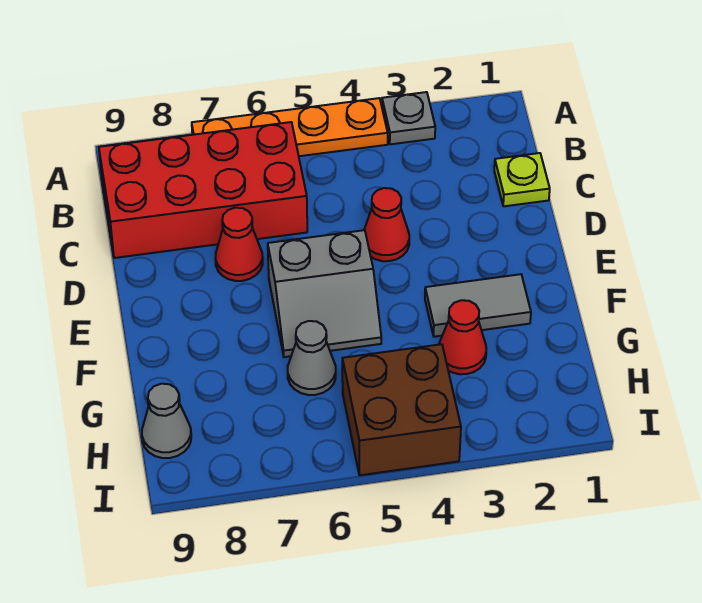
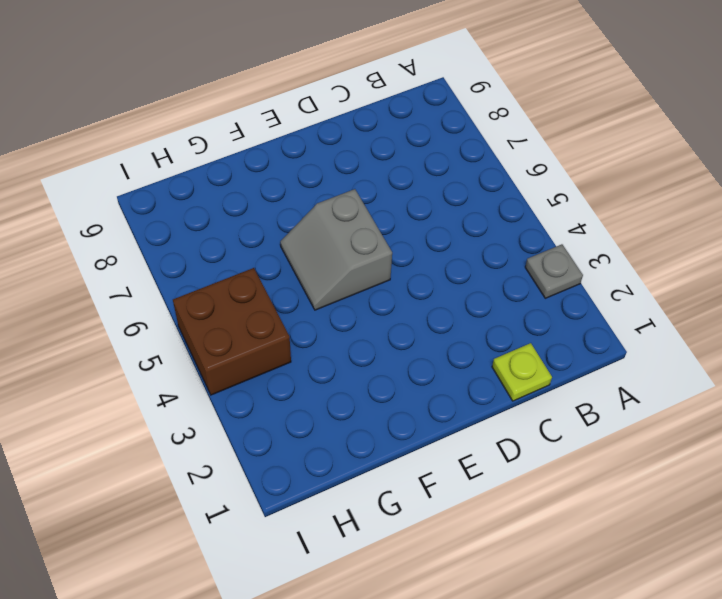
none -> orange 1x4 plate [192,98,388,156]
none -> red 2x4 brick [99,122,307,258]
none -> red 1x1 cone [364,188,409,261]

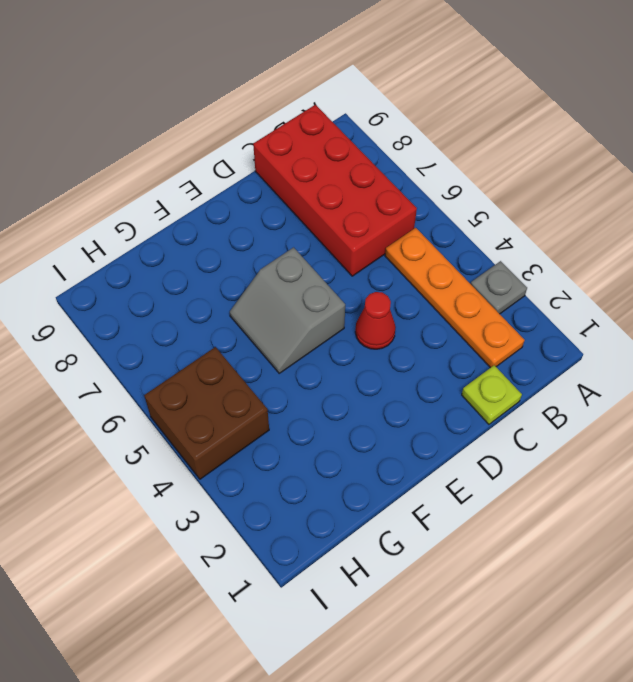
orange 1x4 plate [385,228,525,368] -> orange 1x4 plate moved to [192,98,388,156]
none -> red 1x1 cone [215,208,263,281]
none -> grey 1x2 tile [425,274,531,337]
none -> red 1x1 cone [439,300,486,374]

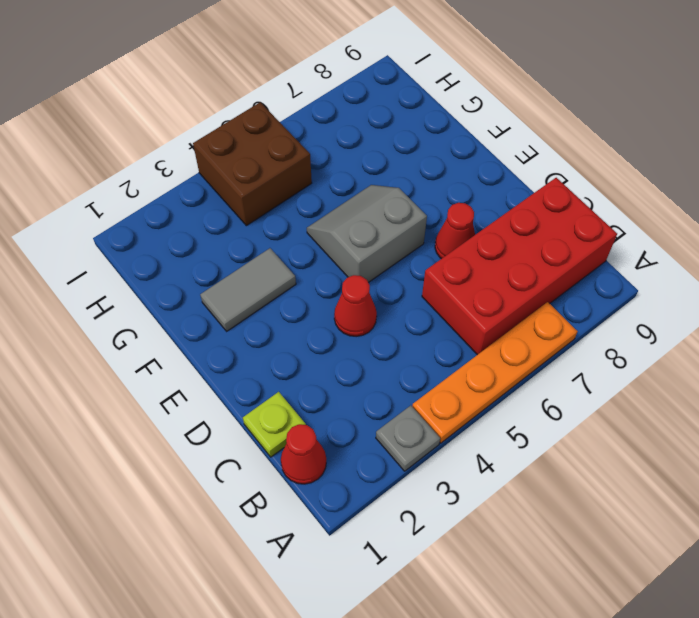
red 1x1 cone [281,424,326,484] -> red 1x1 cone moved to [439,300,486,374]
none -> grey 1x1 cone [288,321,336,395]
none -> grey 1x1 cone [142,384,191,458]

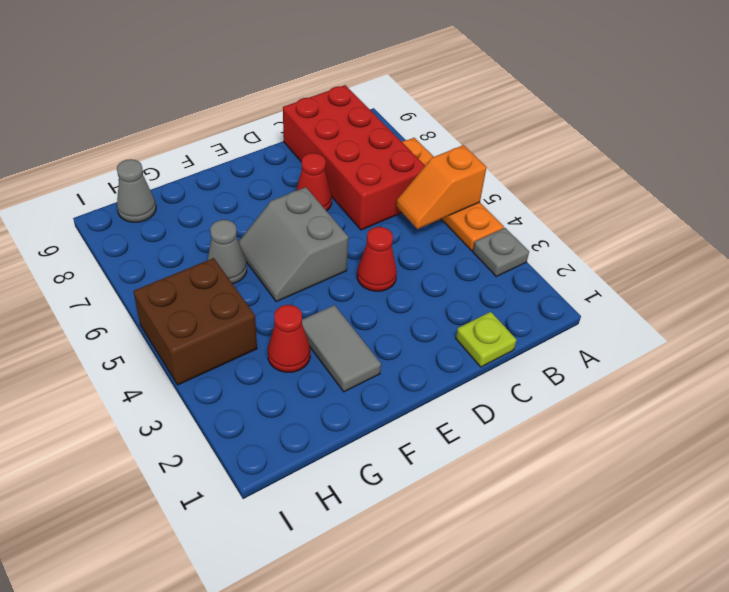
orange 1x2 slope [396,145,487,229] -> none

